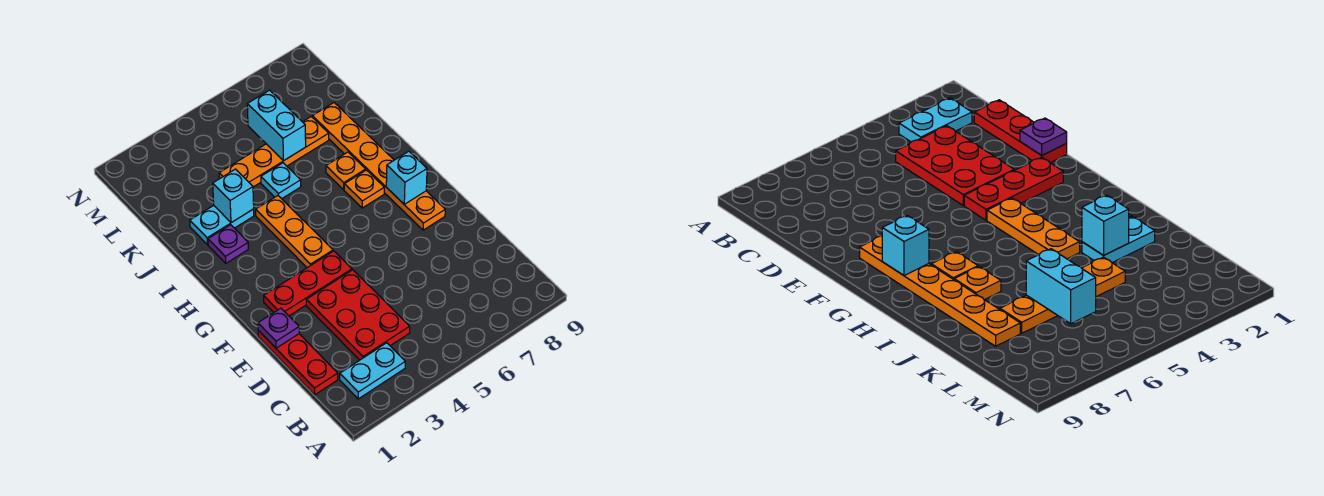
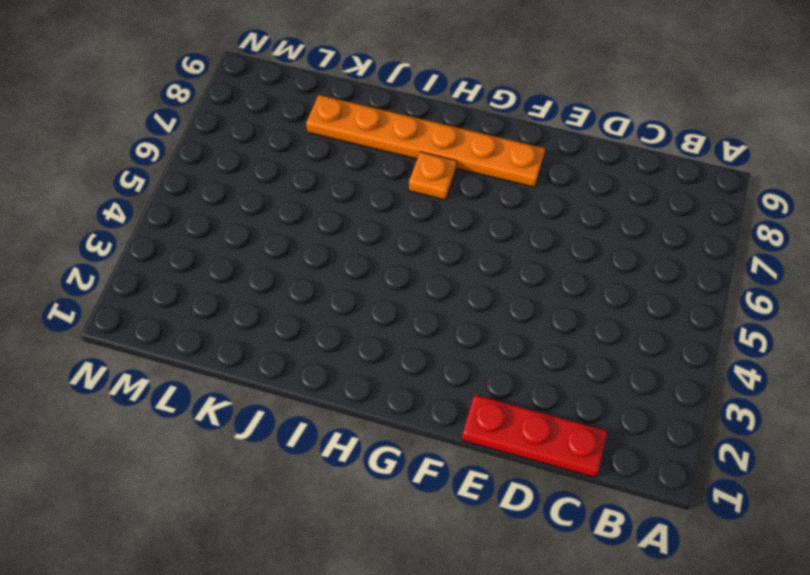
none -> cyan 1x2 plate [340,343,405,399]
none -> red 2x3 plate [306,270,410,360]
none -> red 1x3 plate [264,251,352,316]

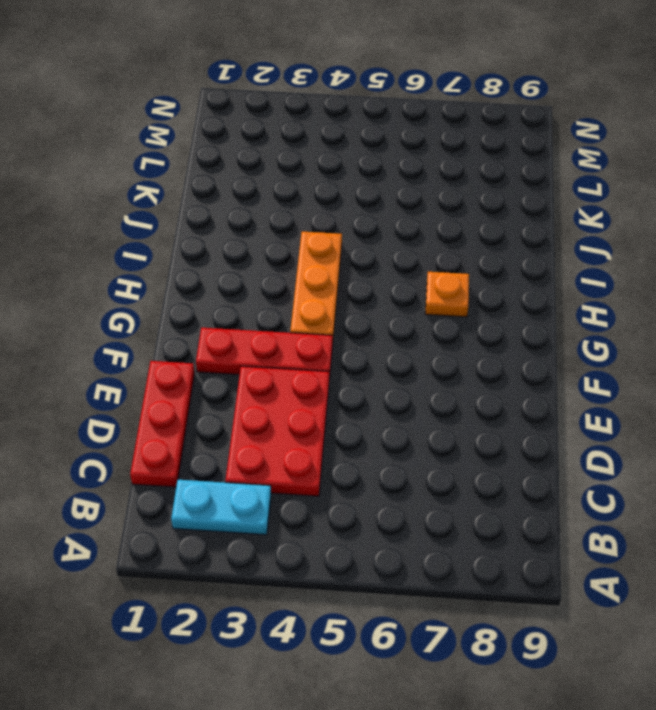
none -> orange 1x6 plate [312,103,445,230]
none -> purple 1x1 plate [208,225,248,263]
none -> orange 1x1 plate [326,152,366,190]

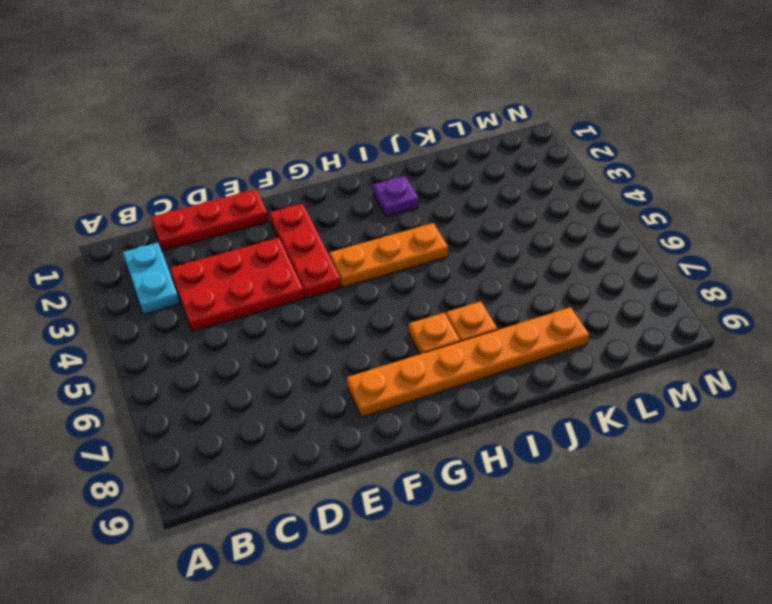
none -> cyan 1x2 plate [190,206,254,245]
none -> cyan 1x1 plate [261,163,301,199]
none -> orange 1x4 plate [219,117,329,187]

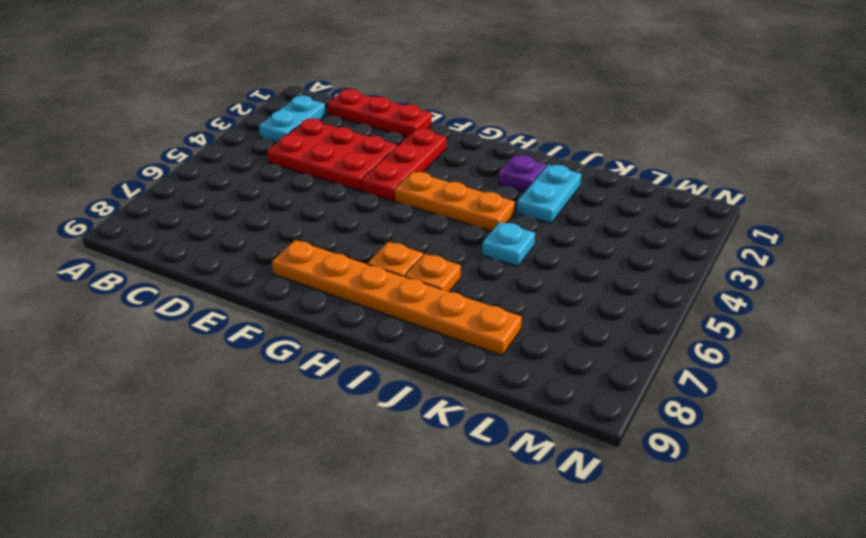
none -> orange 1x4 plate [219,117,329,187]
none -> purple 1x1 plate [258,308,299,348]
none -> cyan 1x1 brick [386,151,427,204]

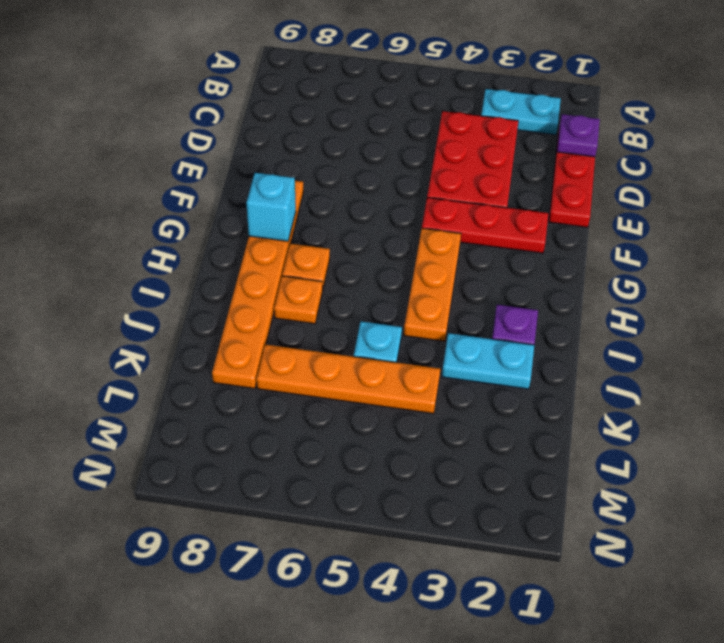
purple 1x1 plate [557,114,600,157] -> purple 1x1 plate moved to [258,308,299,348]
none -> cyan 1x1 brick [213,169,254,223]
none -> cyan 1x2 brick [247,90,306,161]

